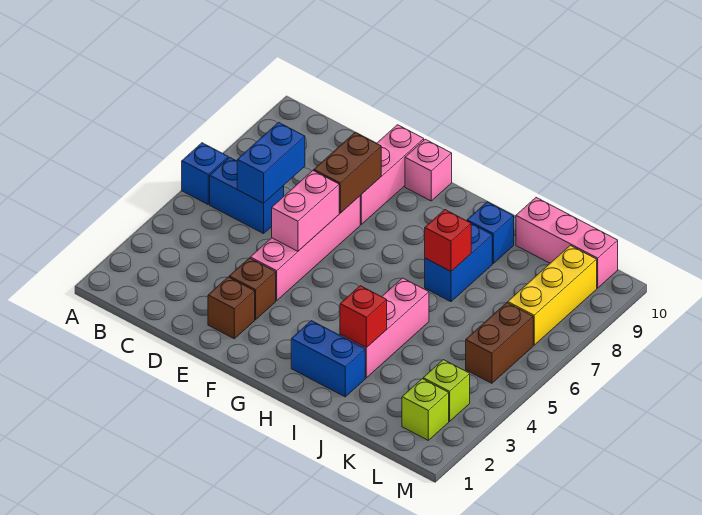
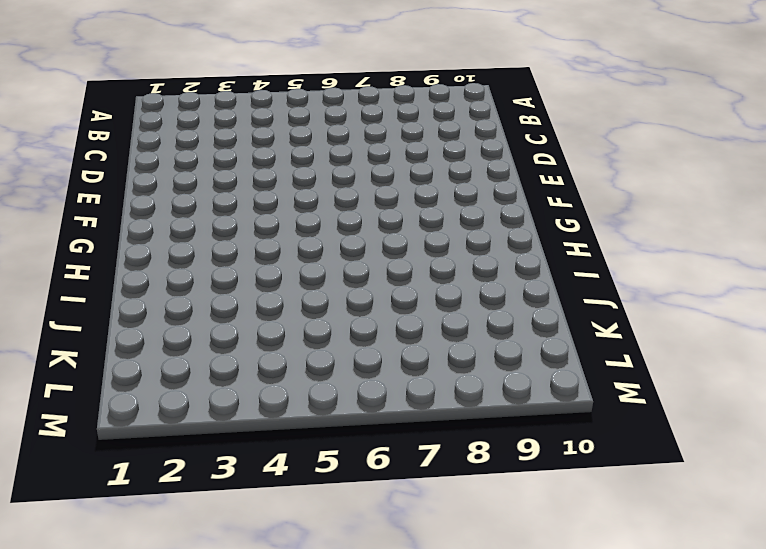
none -> blue 1x1 brick [182,143,228,204]
none -> blue 1x2 brick [210,157,284,234]
none -> brown 1x1 brick [208,277,255,339]

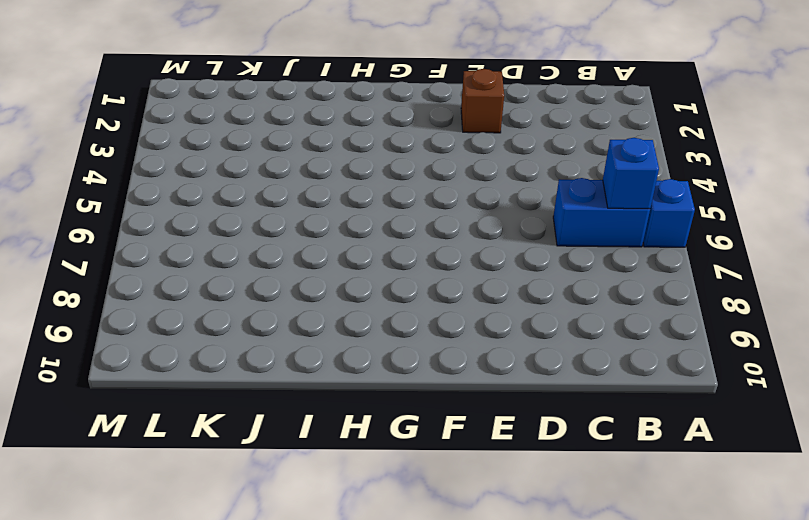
blue 1x1 brick [603,138,659,209] -> blue 1x1 brick moved to [467,202,514,263]
none -> brown 1x1 brick [229,258,276,320]
none -> pink 1x4 brick [250,196,360,301]
none -> pink 1x3 brick [360,125,424,224]

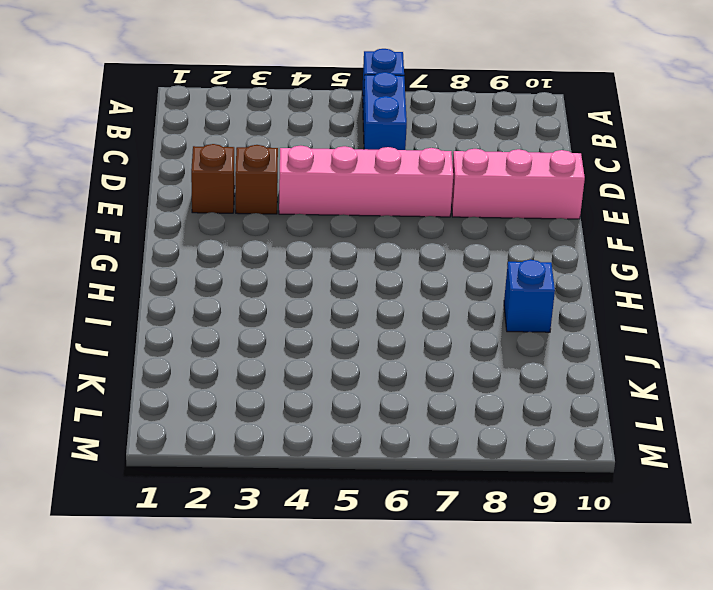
none -> pink 1x1 brick [405,139,452,201]
none -> blue 1x2 brick [291,321,365,397]
none -> pink 1x3 brick [340,278,429,378]

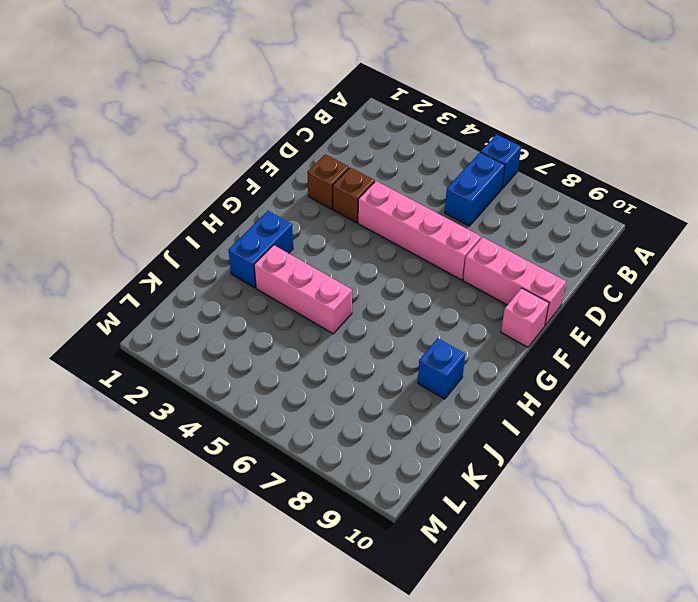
none -> blue 1x2 brick [425,224,492,302]
none -> pink 1x3 brick [516,198,618,288]
none -> lime 1x1 brick [402,379,449,440]

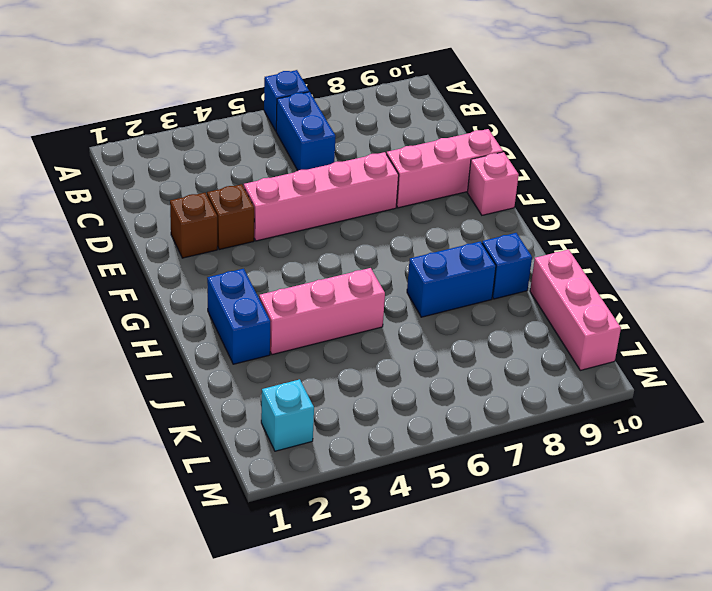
cyan 1x1 brick [261,379,314,451] -> lime 1x1 brick [402,379,449,440]
none -> lime 1x1 brick [423,360,470,421]
none -> brown 1x2 brick [466,303,533,383]
none -> yellow 1x3 brick [508,245,597,345]

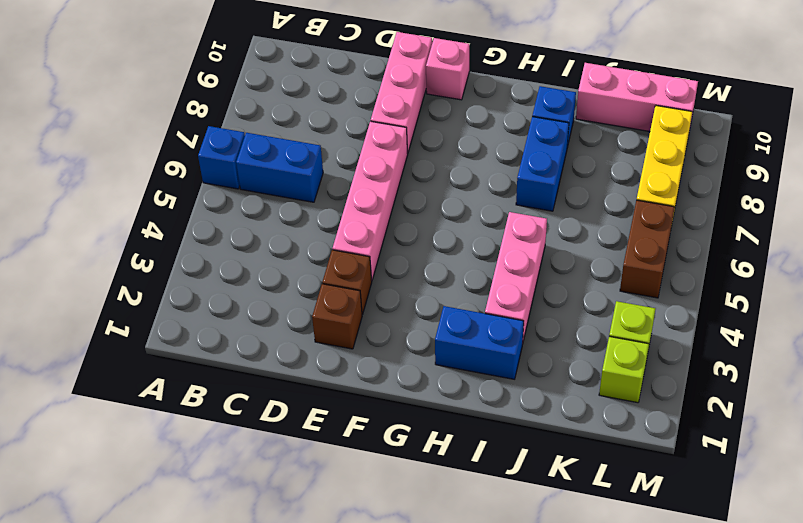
none -> blue 1x2 brick [237,122,305,203]
none -> pink 1x2 brick [272,171,339,251]
none -> brown 1x2 brick [314,133,381,213]

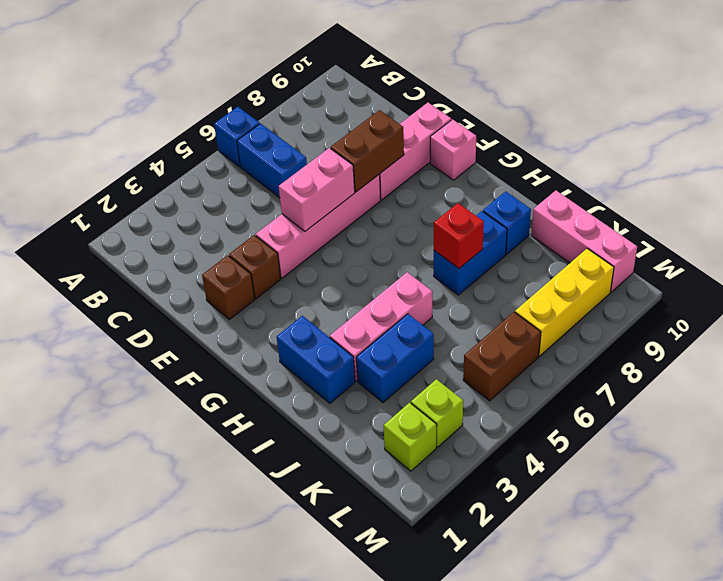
blue 1x2 brick [356,314,434,402] -> blue 1x2 brick moved to [237,122,305,203]
none -> red 1x1 brick [340,286,387,348]

